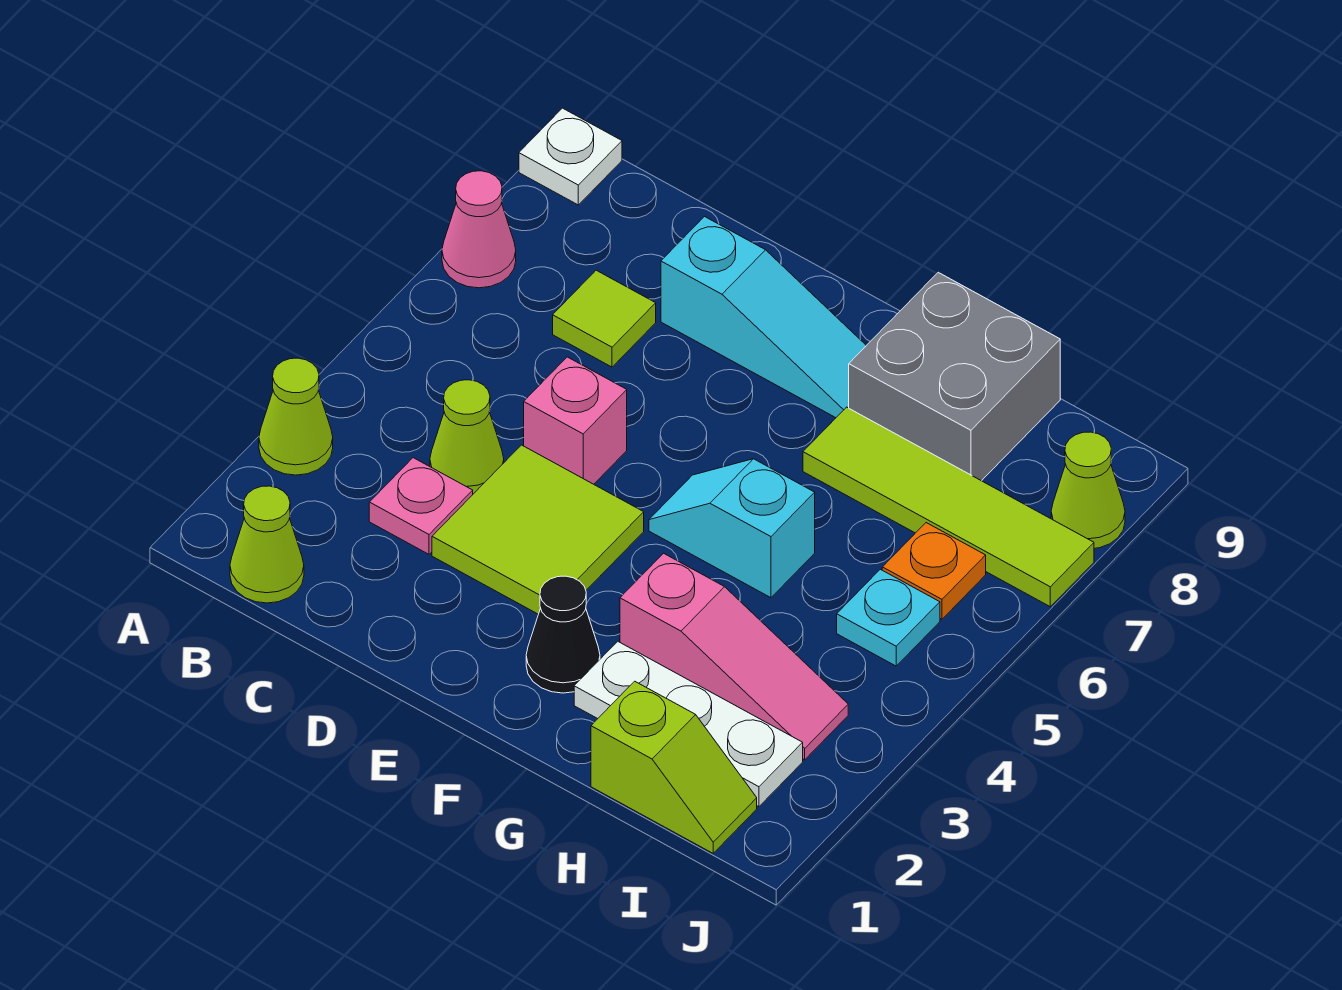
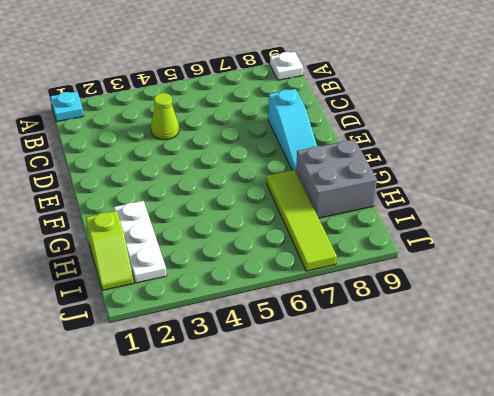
cyan 1x1 plate [50,91,83,122] -> cyan 1x1 plate moved to [837,569,940,666]
none -> lime 1x1 cone [259,358,333,475]
none -> pink 1x1 cone [442,171,516,288]
none -> lime 1x1 cone [230,486,304,603]

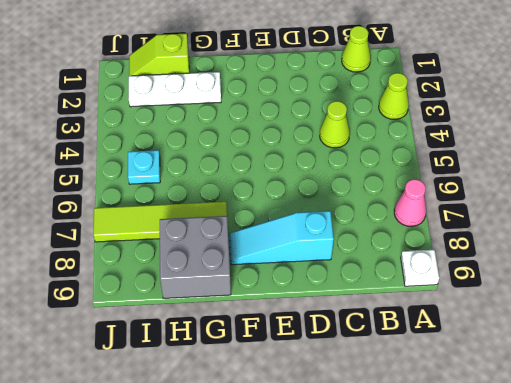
none -> pink 1x1 plate [369,458,473,554]
none -> lime 1x1 tile [553,270,656,367]
none -> lime 2x2 tile [432,445,644,614]

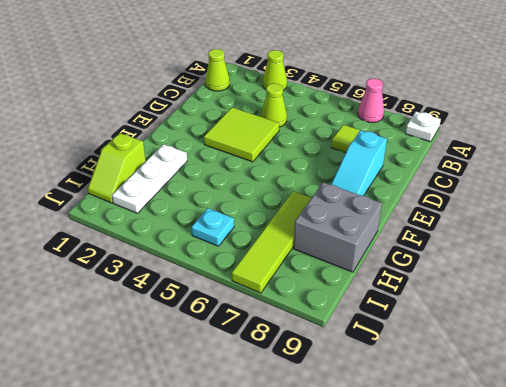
none -> pink 1x1 plate [369,458,473,554]
none -> pink 1x1 brick [524,357,627,484]
none -> black 1x1 cone [526,576,600,693]

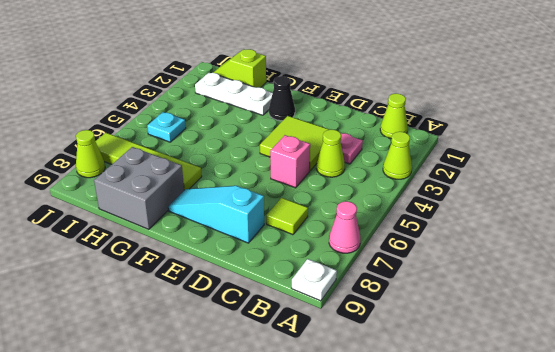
none -> cyan 1x2 slope [649,459,815,598]
none -> pink 1x3 slope [620,553,848,760]
none -> orange 1x1 plate [882,523,986,619]

